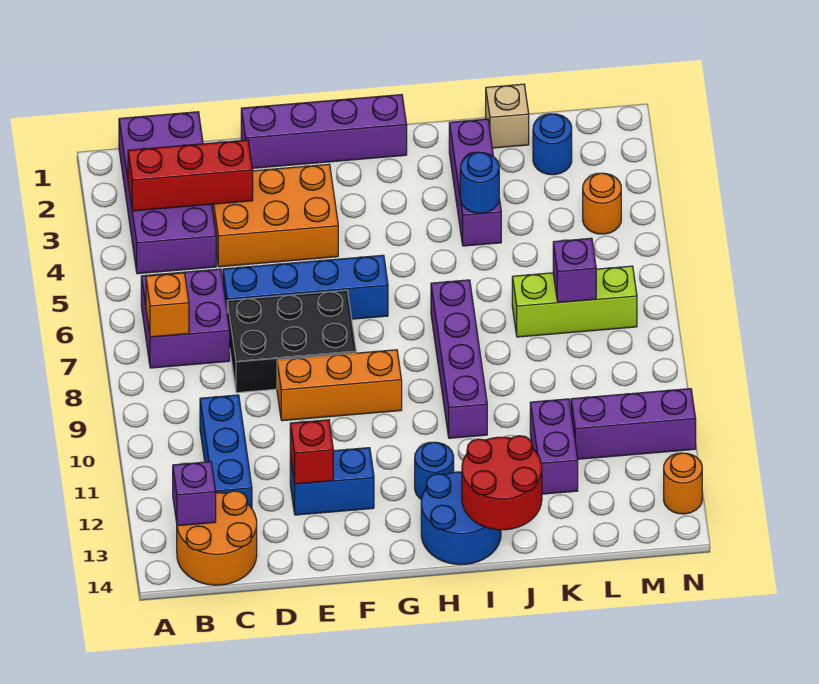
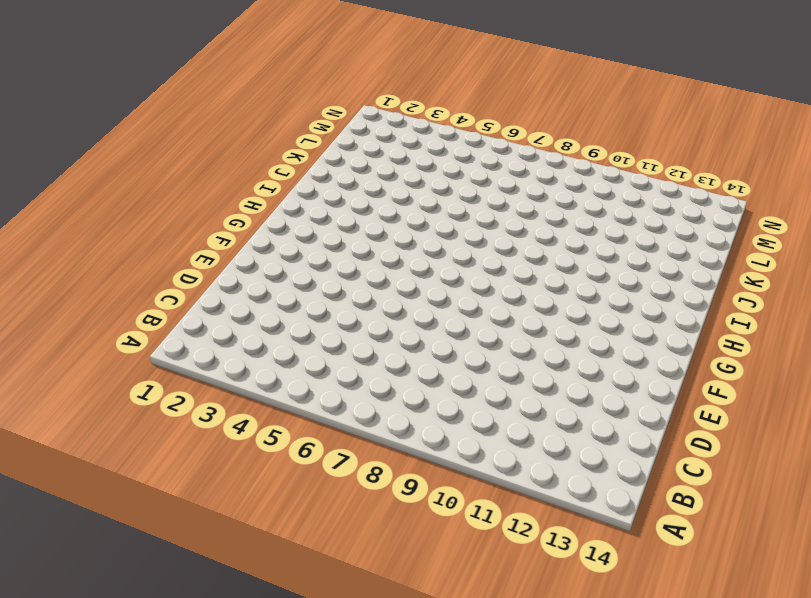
none -> purple 2x4 brick [119,112,216,274]
none -> purple 2x2 brick [141,269,230,368]
none -> orange 2x2 round brick [177,491,257,585]

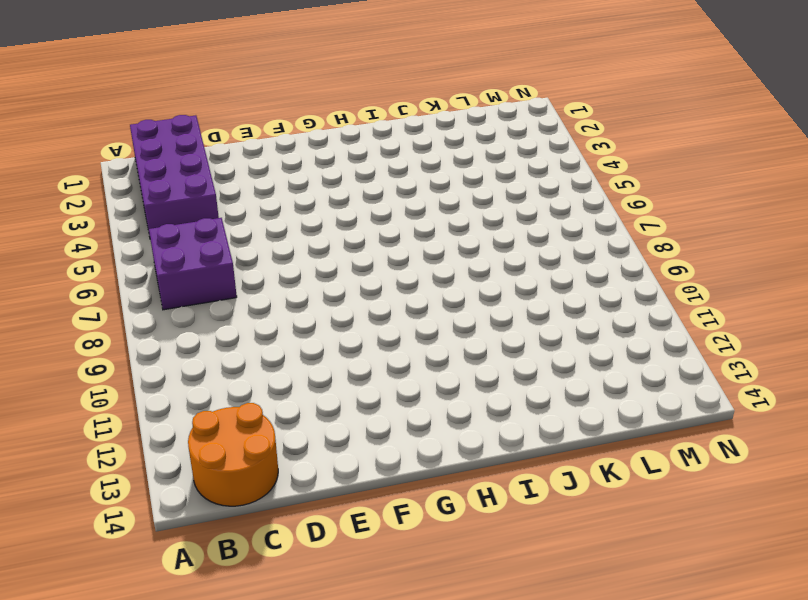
none -> blue 1x3 brick [200,395,252,508]
none -> orange 2x3 brick [212,164,338,267]
none -> blue 1x4 brick [223,255,388,319]

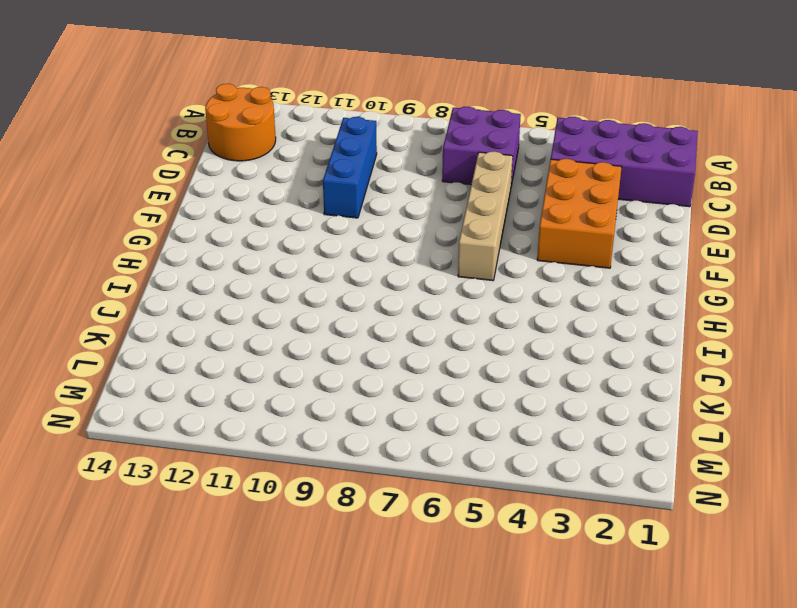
blue 1x3 brick [323,117,377,218] -> blue 1x3 brick turned to [200,395,252,508]
tan 1x4 brick [458,152,513,281] -> blue 1x4 brick [223,255,388,319]
none -> black 2x3 brick [227,290,356,393]
none -> purple 1x4 brick [241,95,407,168]
none -> orange 1x3 brick [277,350,402,421]

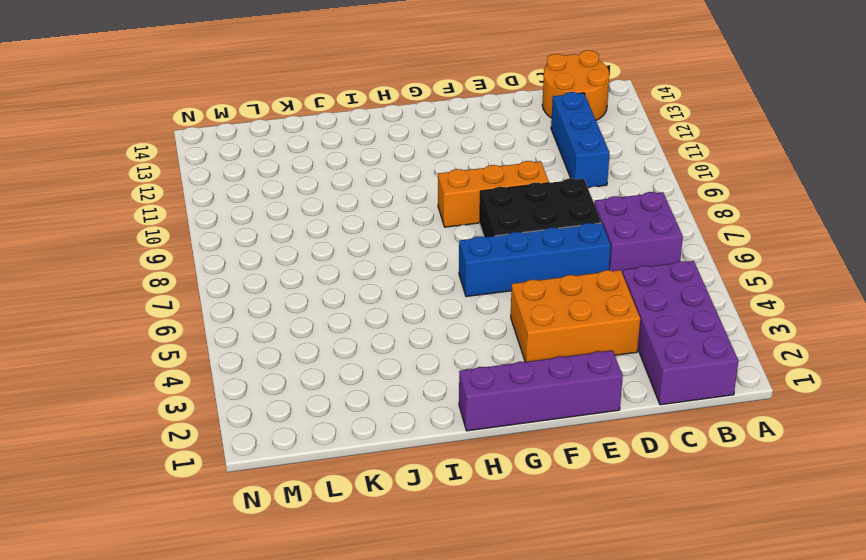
none -> blue 1x2 brick [290,448,374,515]
none -> blue 1x1 round brick [415,442,454,499]
none -> blue 2x2 round brick [421,472,501,565]

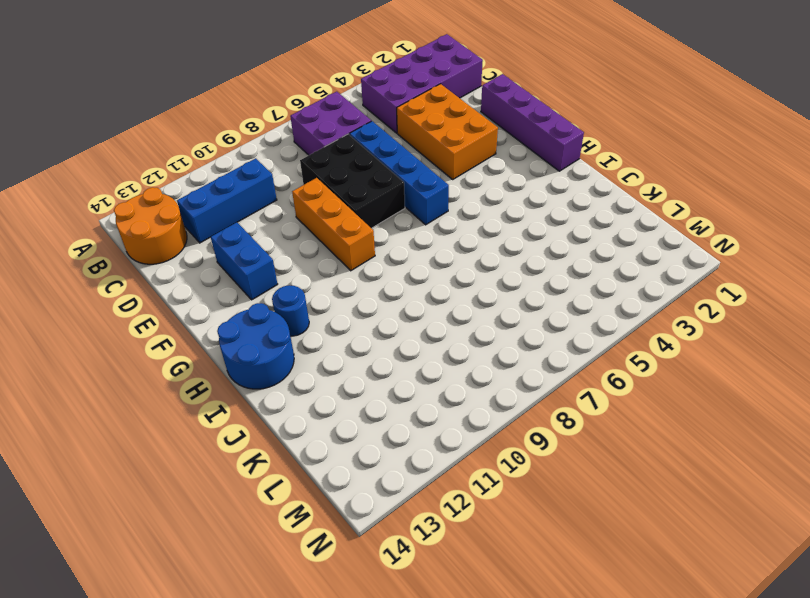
none -> purple 1x4 brick [431,280,487,438]
none -> purple 1x3 brick [449,119,501,246]
none -> tan 1x1 brick [486,84,529,148]

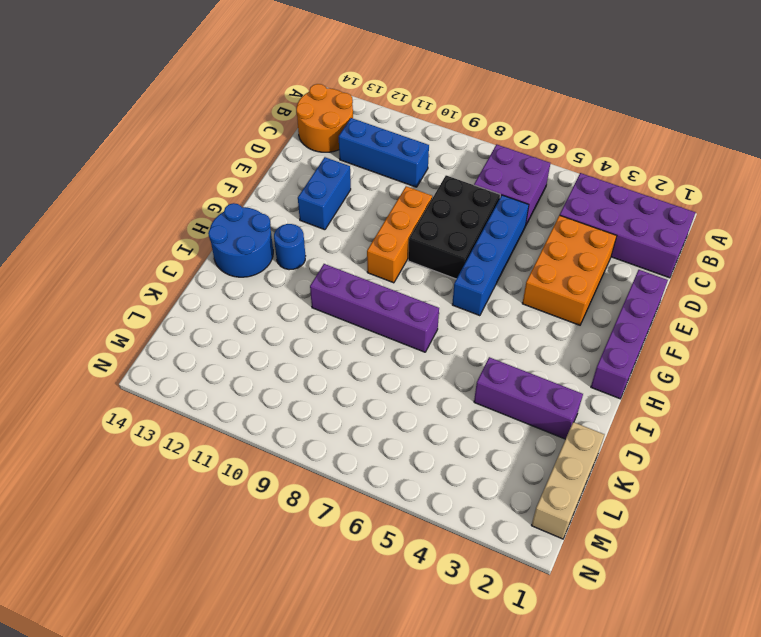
tan 1x3 brick [531,422,604,539] -> tan 1x1 brick [486,84,529,148]
none -> lime 1x3 brick [512,266,637,337]
none -> purple 1x2 brick [530,399,578,494]
none -> blue 1x1 round brick [533,114,572,175]

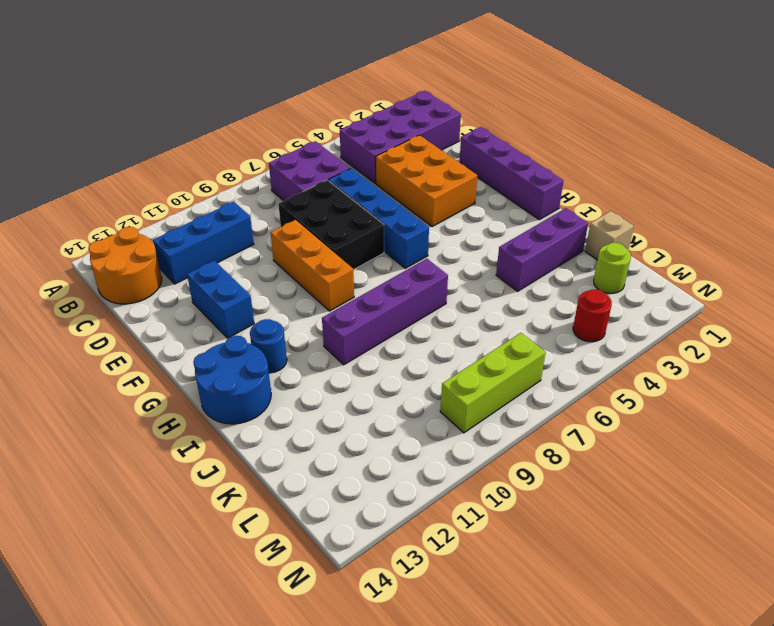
lime 1x1 round brick [594,243,631,293] -> blue 1x1 round brick [533,114,572,175]
red 1x1 round brick [573,289,612,342] -> orange 1x1 round brick [583,173,621,234]
lime 1x3 brick [440,333,546,433] -> lime 1x3 brick turned to [512,266,637,337]
none -> purple 1x2 brick [530,399,578,494]
none -> purple 1x3 brick [571,389,696,459]
none -> orange 1x1 round brick [664,453,702,514]

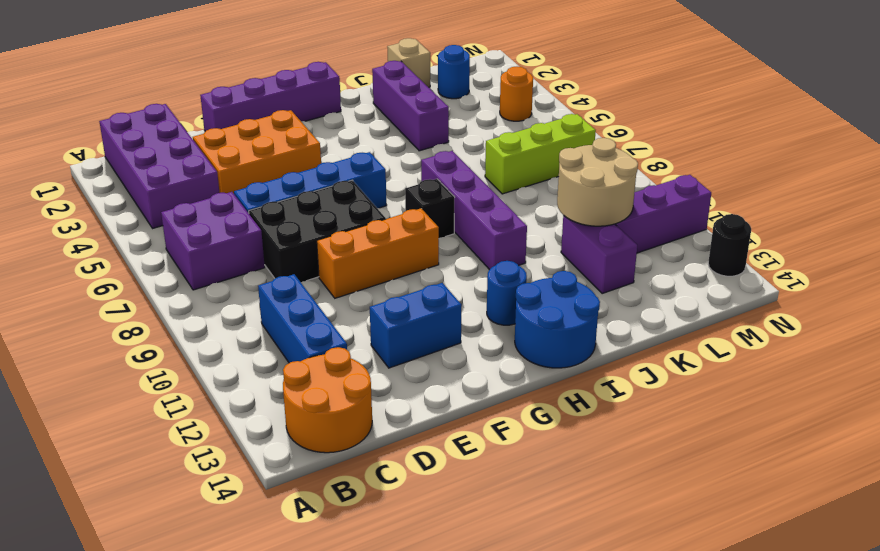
black 1x1 brick [405,179,455,239] -> none
tan 2x2 round brick [557,138,638,226] -> none
black 1x1 round brick [708,214,751,276] -> orange 1x1 round brick [664,453,702,514]
none -> red 1x3 brick [128,140,253,211]
none -> orange 1x1 brick [146,273,189,337]
none -> purple 1x1 brick [173,462,216,526]

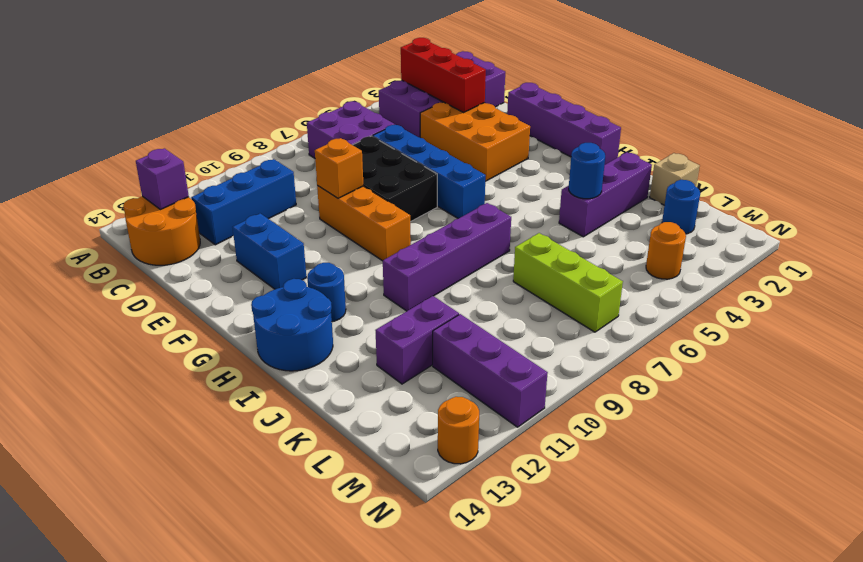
orange 1x1 brick [315,138,364,198] -> orange 1x1 brick moved to [146,273,189,337]
none -> red 1x1 brick [290,420,333,484]
none -> red 2x2 round brick [462,436,542,530]
none -> purple 1x1 brick [553,238,596,302]

